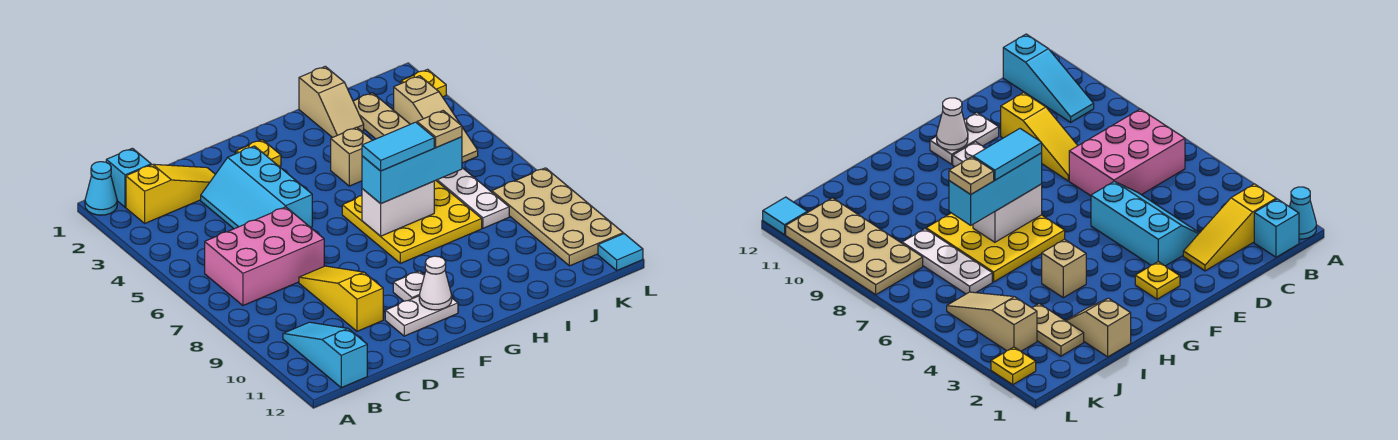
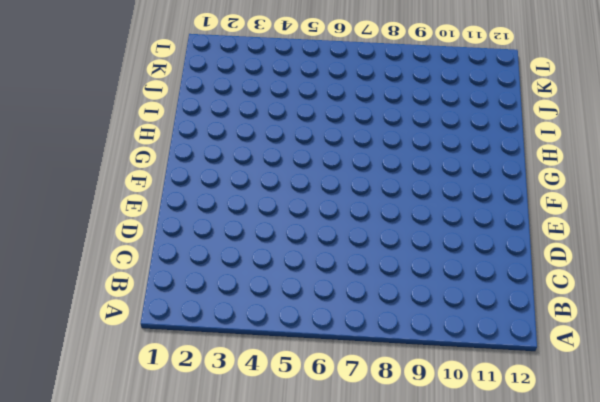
none -> cyan 1x1 cone [85,162,117,215]
none -> cyan 1x1 brick [106,148,151,207]
none -> yellow 1x3 slope [126,164,215,223]

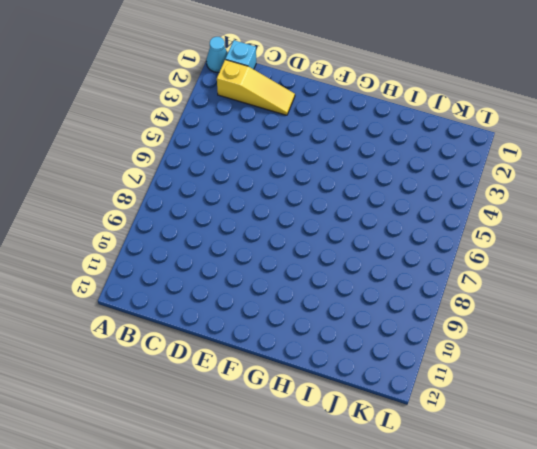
none -> pink 2x3 brick [205,207,324,306]
none -> cyan 1x3 slope [283,322,367,388]
none -> cyan 2x3 slope [201,146,312,229]

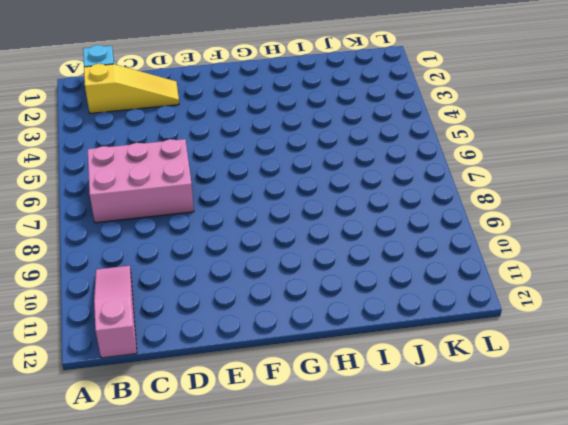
pink 1x3 slope [94,266,137,358] -> cyan 1x3 slope [283,322,367,388]
none -> cyan 1x1 cone [85,162,117,215]
none -> cyan 2x3 slope [201,146,312,229]
none -> yellow 1x3 slope [299,266,383,331]

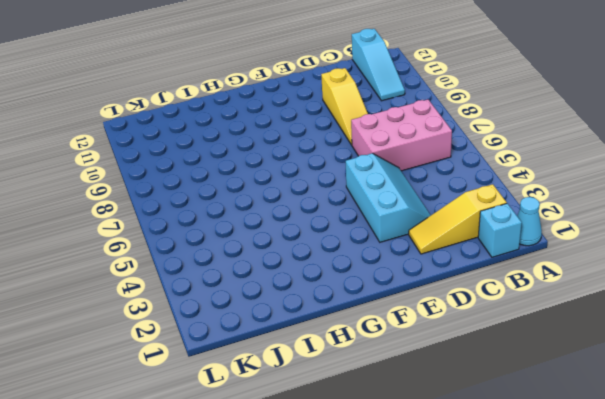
none -> white 1x2 plate [385,296,458,336]
none -> yellow 1x1 plate [236,140,281,166]
none -> white 1x1 plate [393,271,424,301]

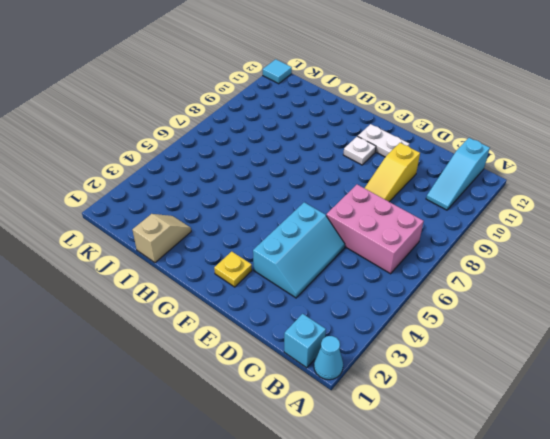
none -> yellow 1x3 slope [126,164,215,223]
none -> yellow 3x3 plate [342,180,482,263]
none -> tan 1x1 brick [331,127,372,186]

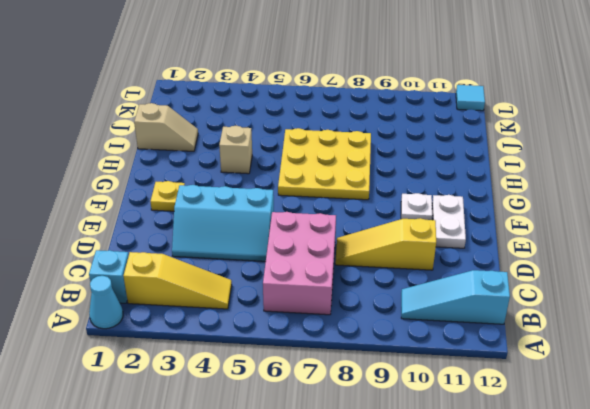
yellow 1x3 slope [124,252,232,309] -> yellow 1x3 slope turned to [126,164,215,223]
none -> tan 1x2 plate [353,93,410,139]
none -> white 1x3 plate [436,168,509,228]
none -> tan 1x3 slope [394,76,478,163]

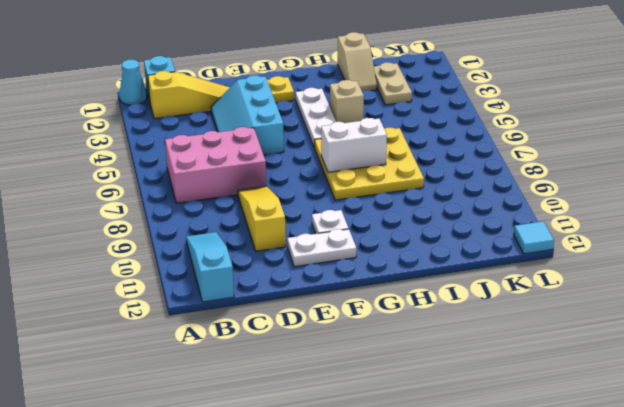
white 1x3 plate [296,88,336,148] -> white 1x3 plate moved to [436,168,509,228]
none -> tan 1x3 slope [394,76,478,163]
none -> tan 2x4 plate [492,168,623,266]
none -> yellow 1x1 plate [401,69,446,97]

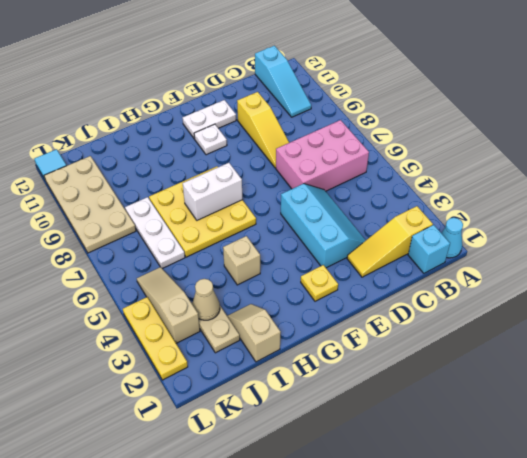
tan 1x1 cone [192,279,220,320] -> none
yellow 1x3 plate [123,297,188,380] -> yellow 1x1 plate [401,69,446,97]
none -> white 1x1 cone [419,256,452,310]
none -> cyan 1x3 brick [362,137,462,204]
none -> cyan 1x2 tile [362,122,434,171]

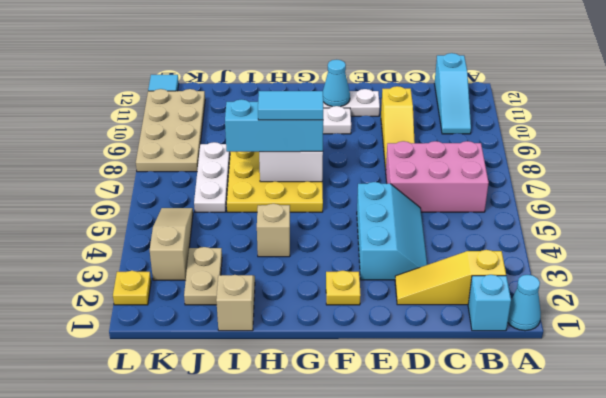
cyan 1x1 cone [323,60,350,107] -> white 1x1 cone [419,256,452,310]
none -> tan 1x1 plate [417,111,462,148]

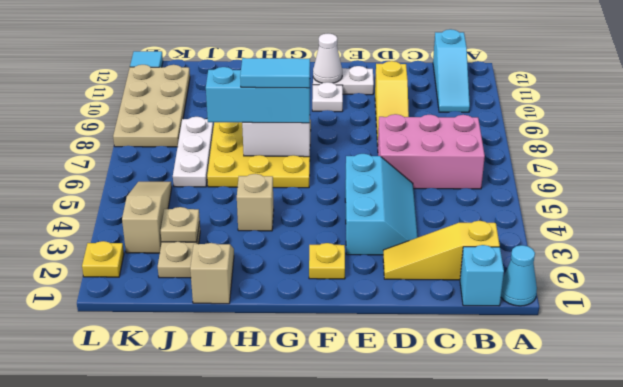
tan 1x1 plate [161,207,200,242] -> tan 1x1 plate moved to [417,111,462,148]

